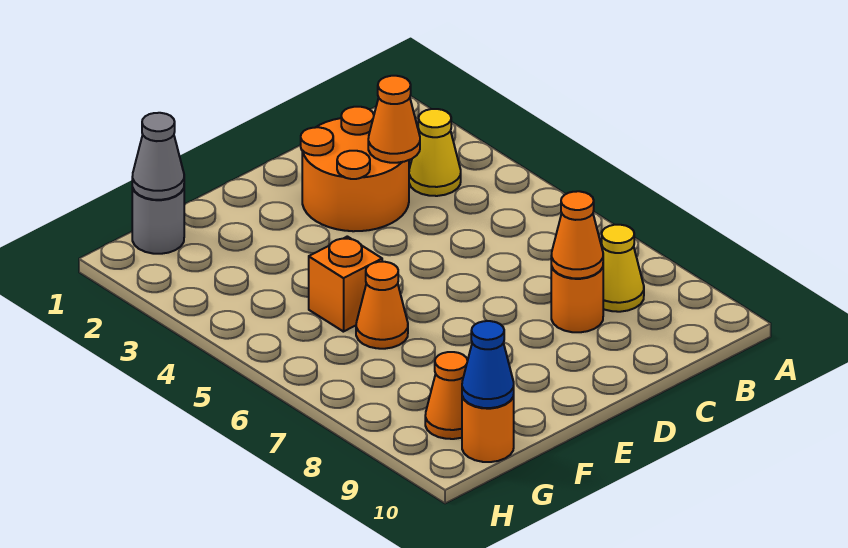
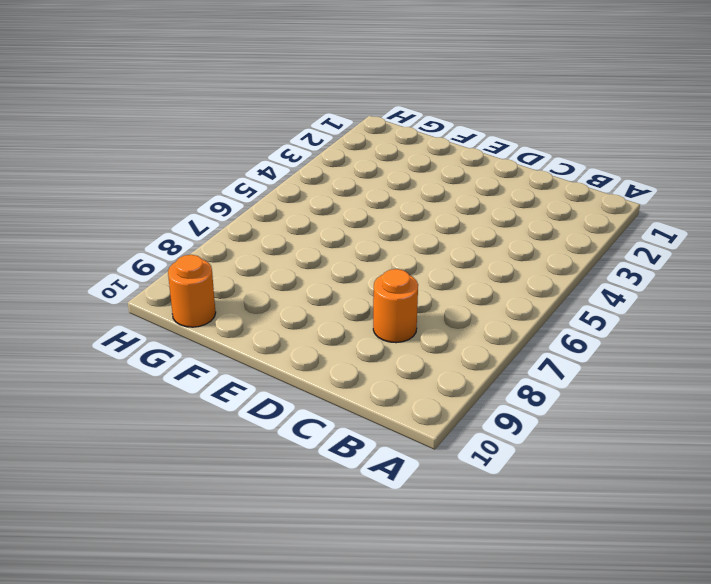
none -> yellow 1x1 cone [409,109,461,196]
none -> yellow 1x1 cone [602,225,644,312]
none -> orange 2x2 round brick [301,107,409,231]

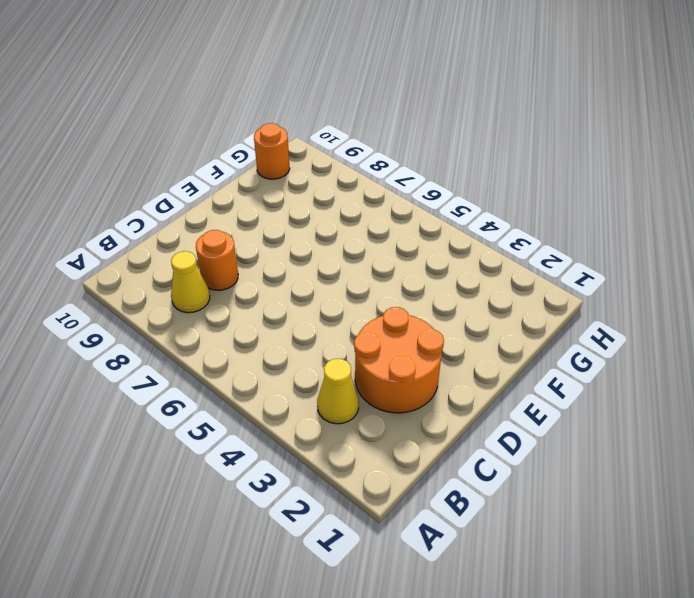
none -> orange 1x1 brick [309,236,382,332]
none -> orange 1x1 cone [356,262,408,349]
none -> grey 1x1 round brick [132,188,184,254]

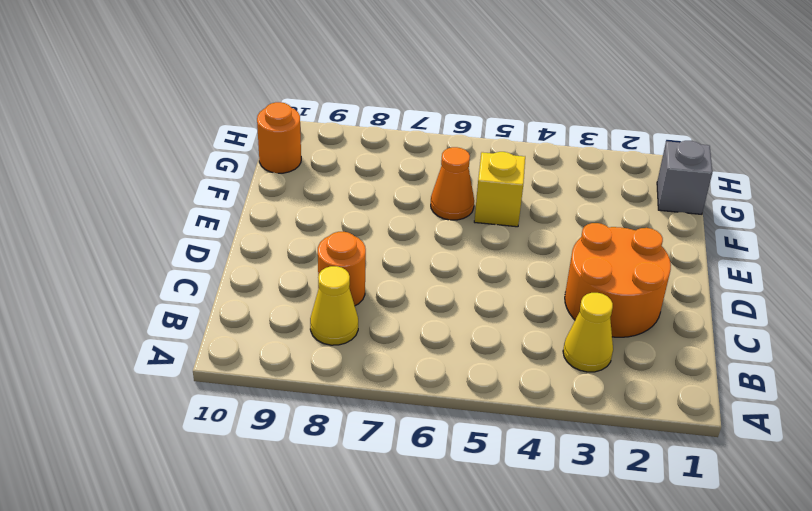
yellow 1x1 brick [474,152,525,227] -> orange 1x1 brick [309,236,382,332]
grey 1x1 brick [657,141,712,214] -> grey 1x1 round brick [132,188,184,254]
none -> orange 1x1 cone [425,352,468,439]
none -> orange 1x1 cone [368,76,420,163]
none -> orange 1x1 cone [551,191,603,278]

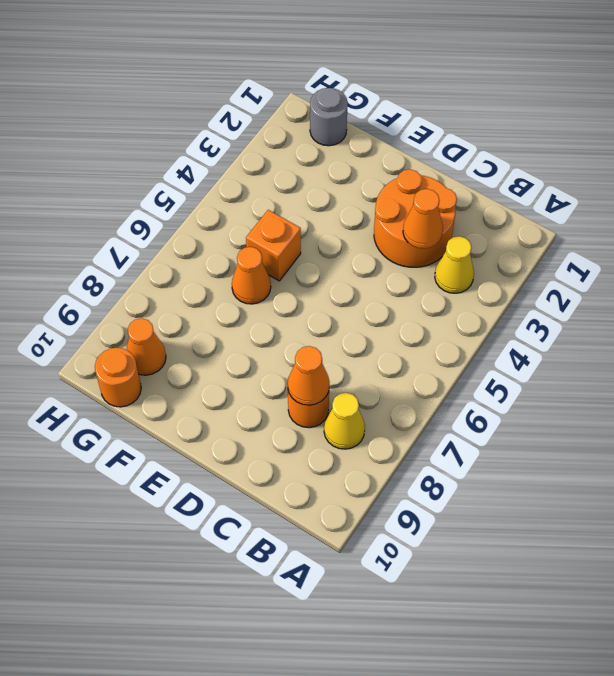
none -> grey 1x1 cone [132,113,184,200]
none -> blue 1x1 cone [462,321,514,408]

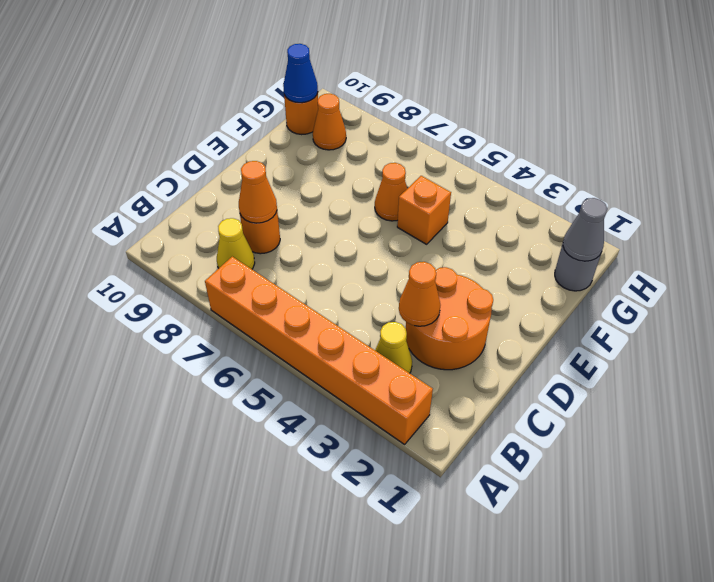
orange 1x6 brick [205,257,433,444] -> none

